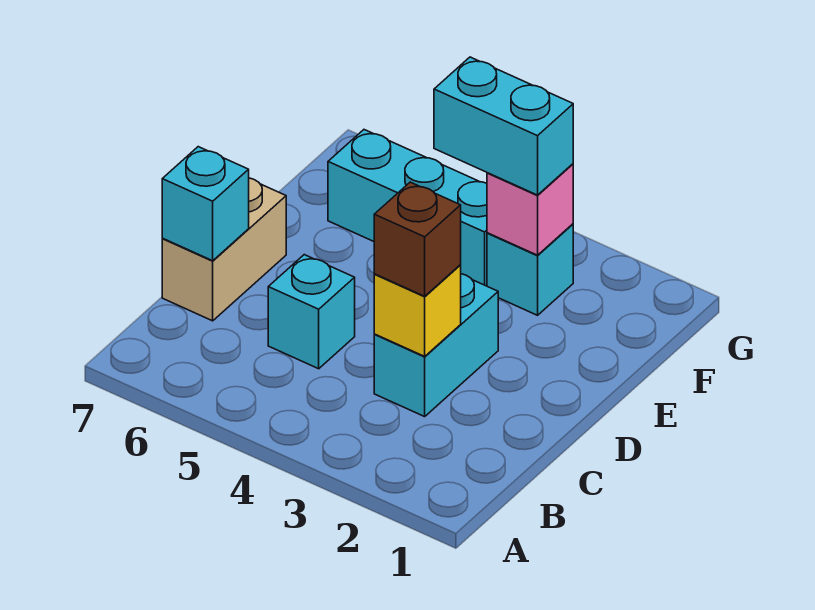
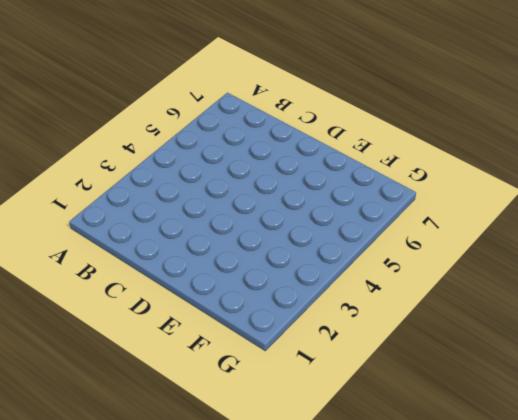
none -> cyan 1x2 brick [374,274,498,417]
none -> cyan 1x1 brick [268,255,355,369]

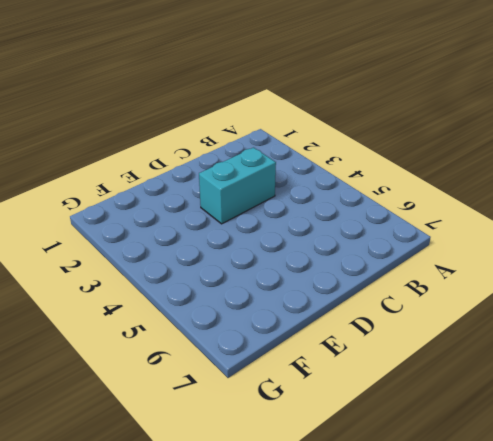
none -> cyan 1x1 brick [268,255,355,369]
none -> tan 1x2 brick [162,178,286,321]

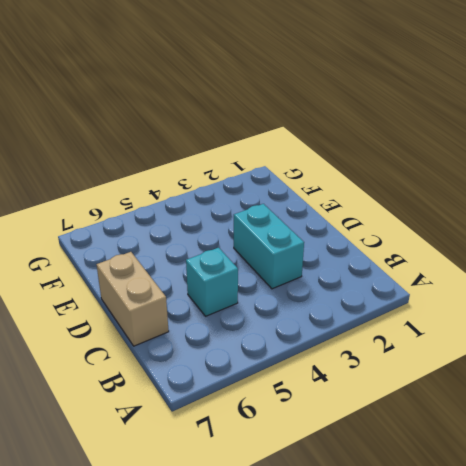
none -> cyan 1x1 brick [487,224,573,315]
none -> cyan 1x3 brick [328,130,487,286]

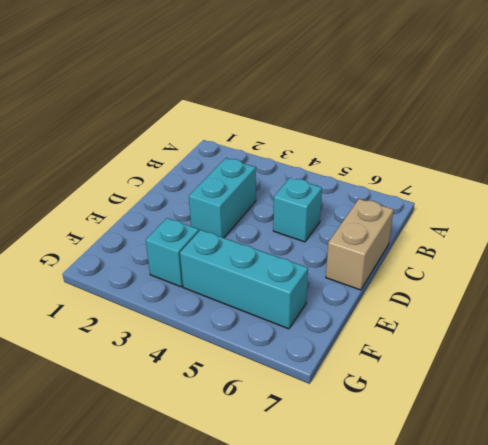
none -> yellow 1x1 brick [374,265,461,356]
none -> cyan 1x1 brick [162,147,249,261]

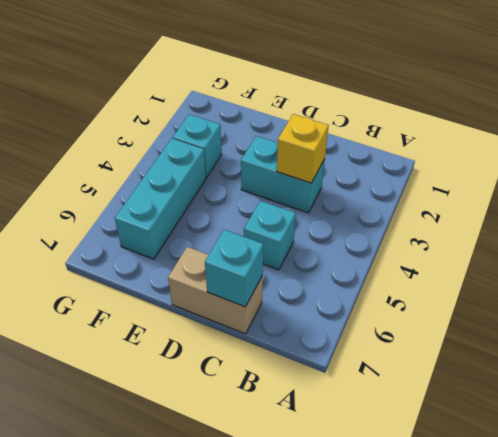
none -> pink 1x1 brick [487,164,573,255]
none -> brown 1x1 brick [374,182,461,296]

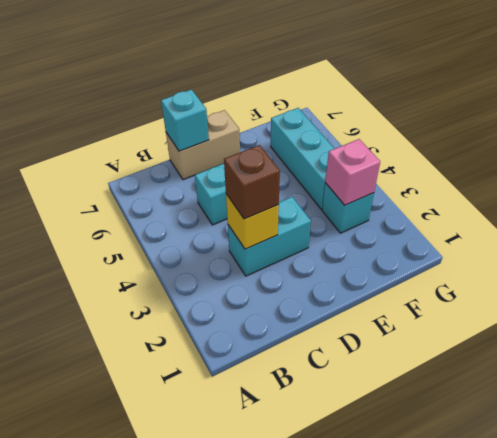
none -> cyan 1x2 brick [434,57,573,195]

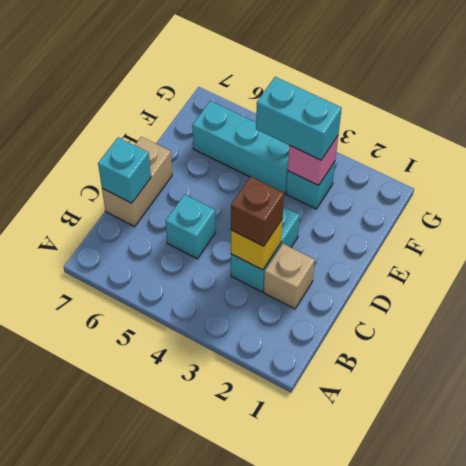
tan 1x1 brick [264,244,315,309] -> none

